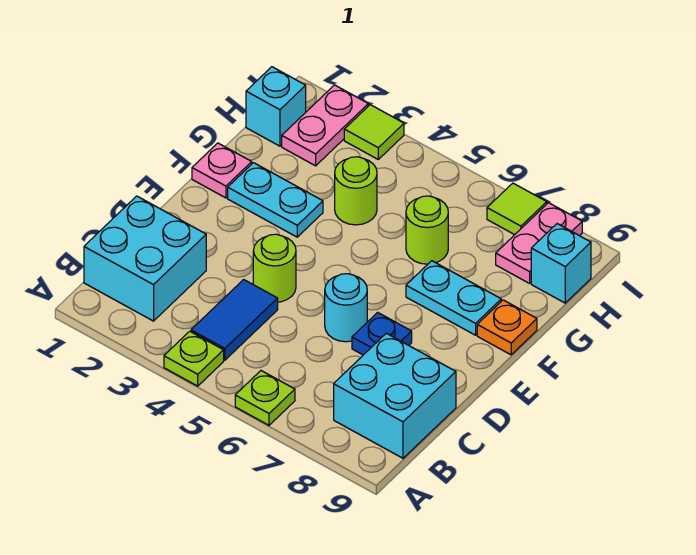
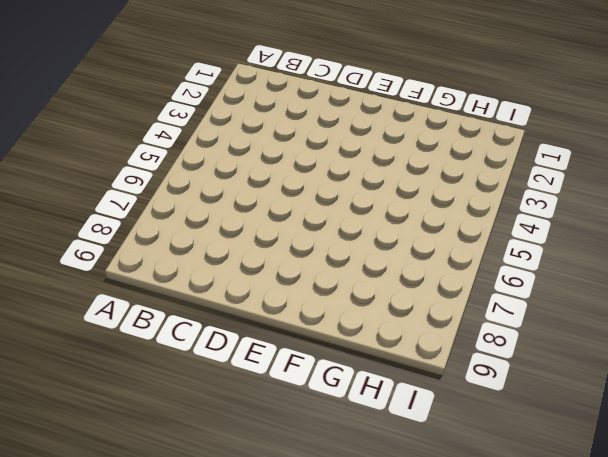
none -> lime 1x1 plate [164,331,224,386]
none -> lime 1x1 plate [235,371,295,425]
none -> cyan 2x2 brick [84,196,206,321]

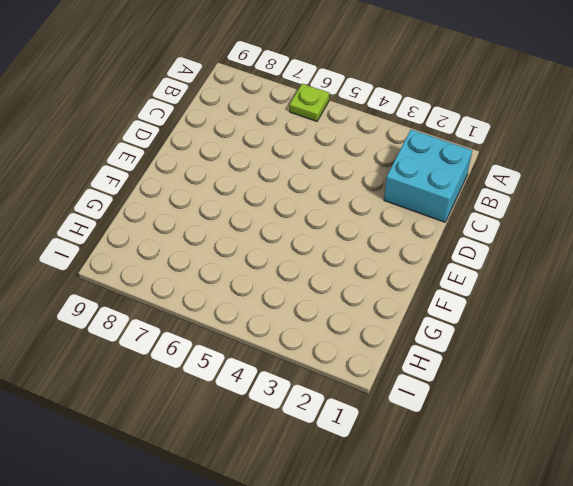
none -> lime 1x1 plate [164,331,224,386]
none -> blue 1x2 tile [191,280,278,360]
none -> cyan 2x2 brick [334,333,456,458]

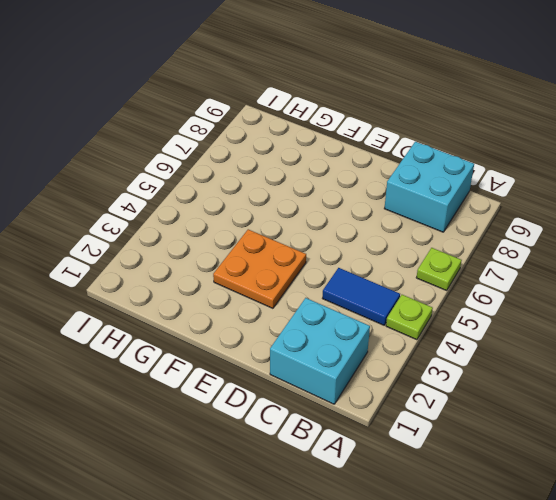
orange 2x2 plate [213,229,306,308] -> cyan 1x2 plate [228,163,323,237]
none -> lime 1x1 round brick [253,234,296,302]
none -> cyan 1x1 round brick [325,274,367,342]
none -> blue 1x1 plate [352,312,412,355]

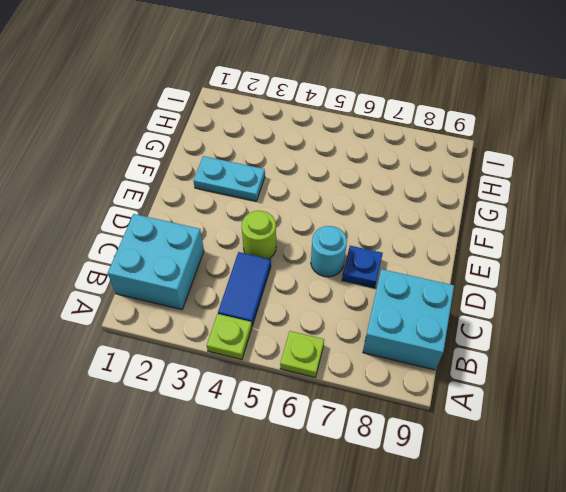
none -> pink 1x1 plate [192,143,252,198]
none -> cyan 1x2 plate [406,261,501,335]
none -> orange 1x1 plate [477,300,537,355]

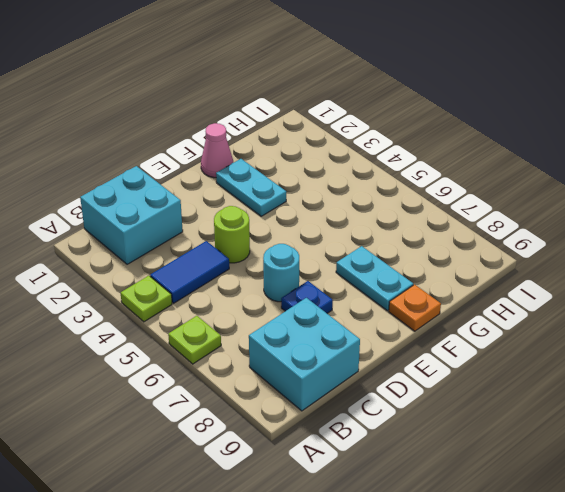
pink 1x1 cone [201,123,233,178] -> pink 1x1 plate [192,143,252,198]
none -> lime 1x1 round brick [335,157,377,225]
none -> lime 1x1 round brick [406,196,448,264]
none -> cyan 1x1 brick [246,67,306,146]

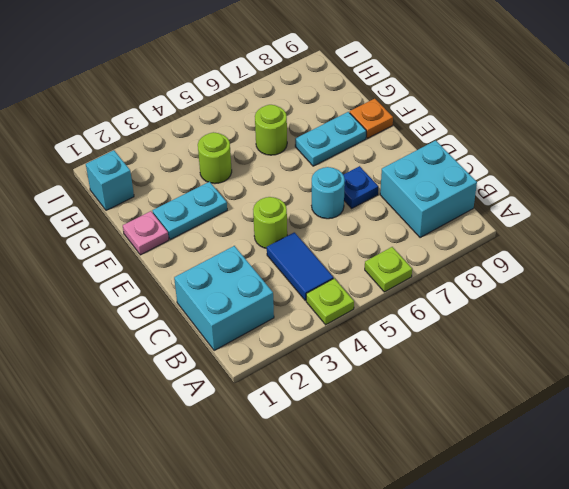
none -> pink 1x2 plate [282,85,368,166]
none -> pink 1x2 plate [496,203,582,283]
none -> cyan 1x1 brick [531,224,591,303]

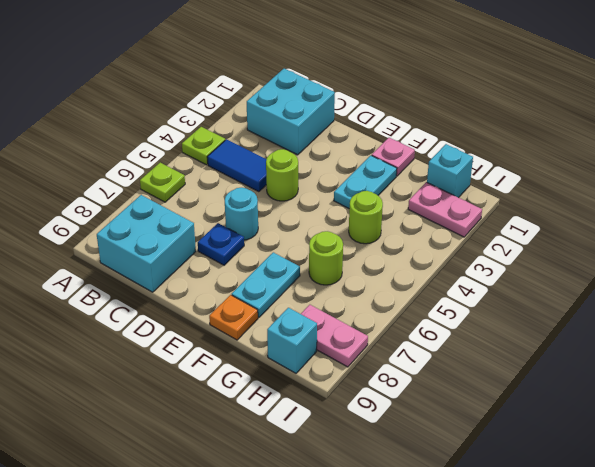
none -> lime 1x1 tile [344,105,404,159]
none -> lime 1x1 tile [487,183,547,235]

